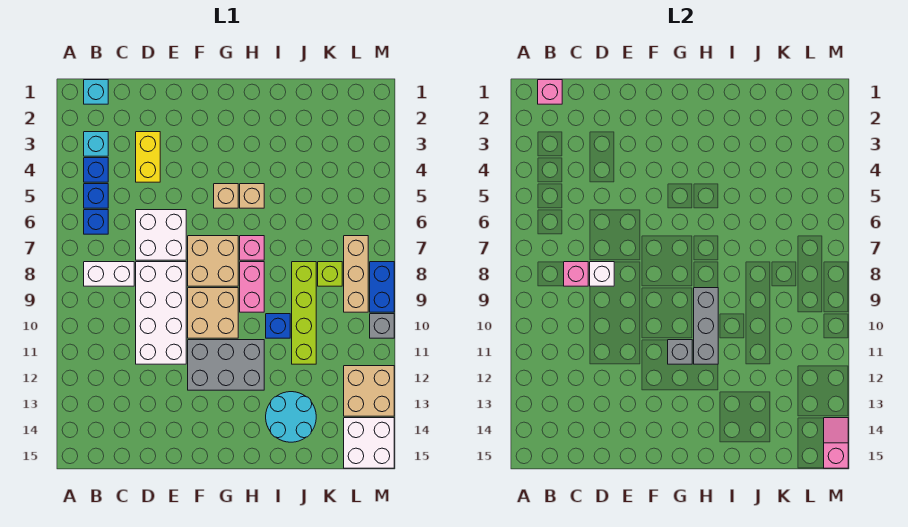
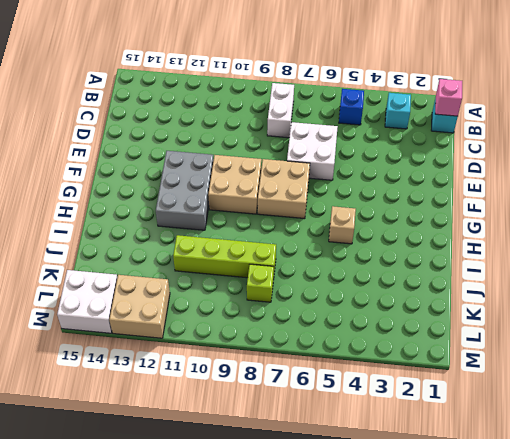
none -> blue 1x1 brick [84,158,108,182]
none -> blue 1x1 brick [84,210,108,234]
none -> yellow 1x2 brick [136,132,160,182]
none -> white 2x4 brick [136,262,186,364]

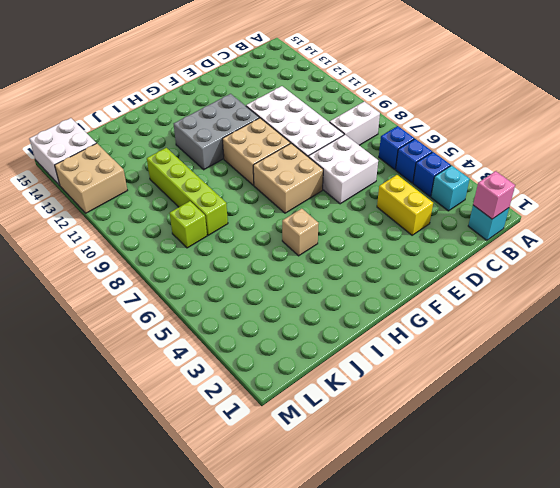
none -> tan 1x1 brick [214,184,238,208]
none -> pink 1x1 brick [240,236,264,260]
none -> pink 1x2 brick [240,262,264,312]
none -> blue 1x1 brick [266,314,290,338]

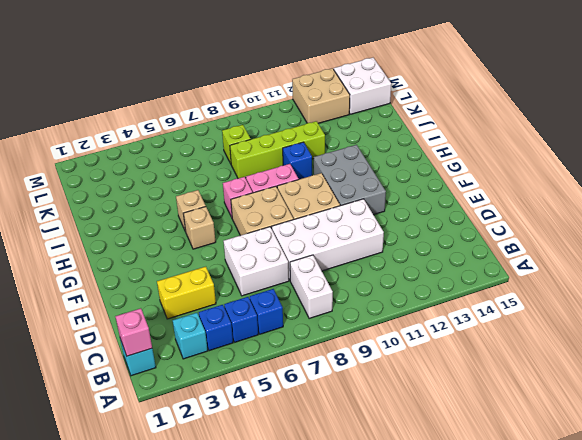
none -> cyan 2x2 round brick [266,392,316,442]
none -> tan 1x3 brick [344,236,368,312]
none -> blue 1x2 brick [370,262,394,312]
none -> grey 1x1 brick [370,314,394,338]

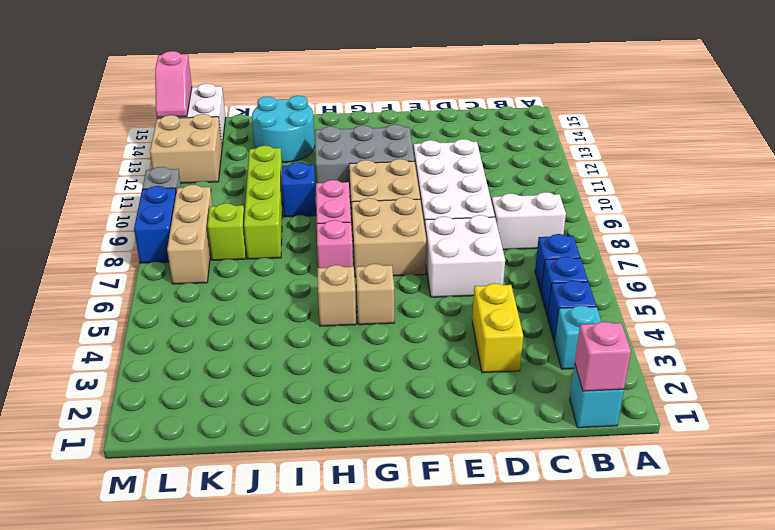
none -> pink 1x1 brick [564,262,588,286]
none -> white 1x1 brick [590,262,614,286]
none -> grey 1x1 brick [668,340,692,364]
none -> grey 1x3 brick [694,288,718,364]

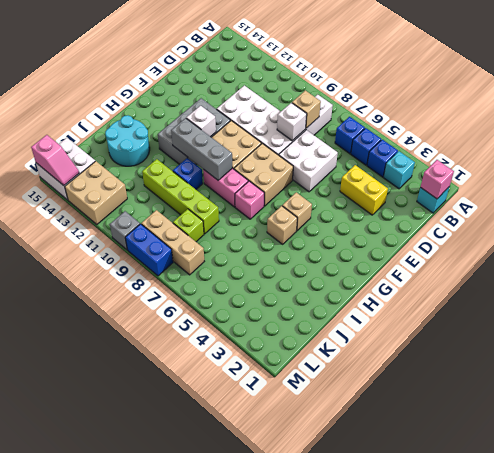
tan 1x1 brick [292,90,321,128] -> pink 1x1 brick [564,262,588,286]
white 1x1 brick [186,106,216,137] -> grey 1x1 brick [668,340,692,364]

